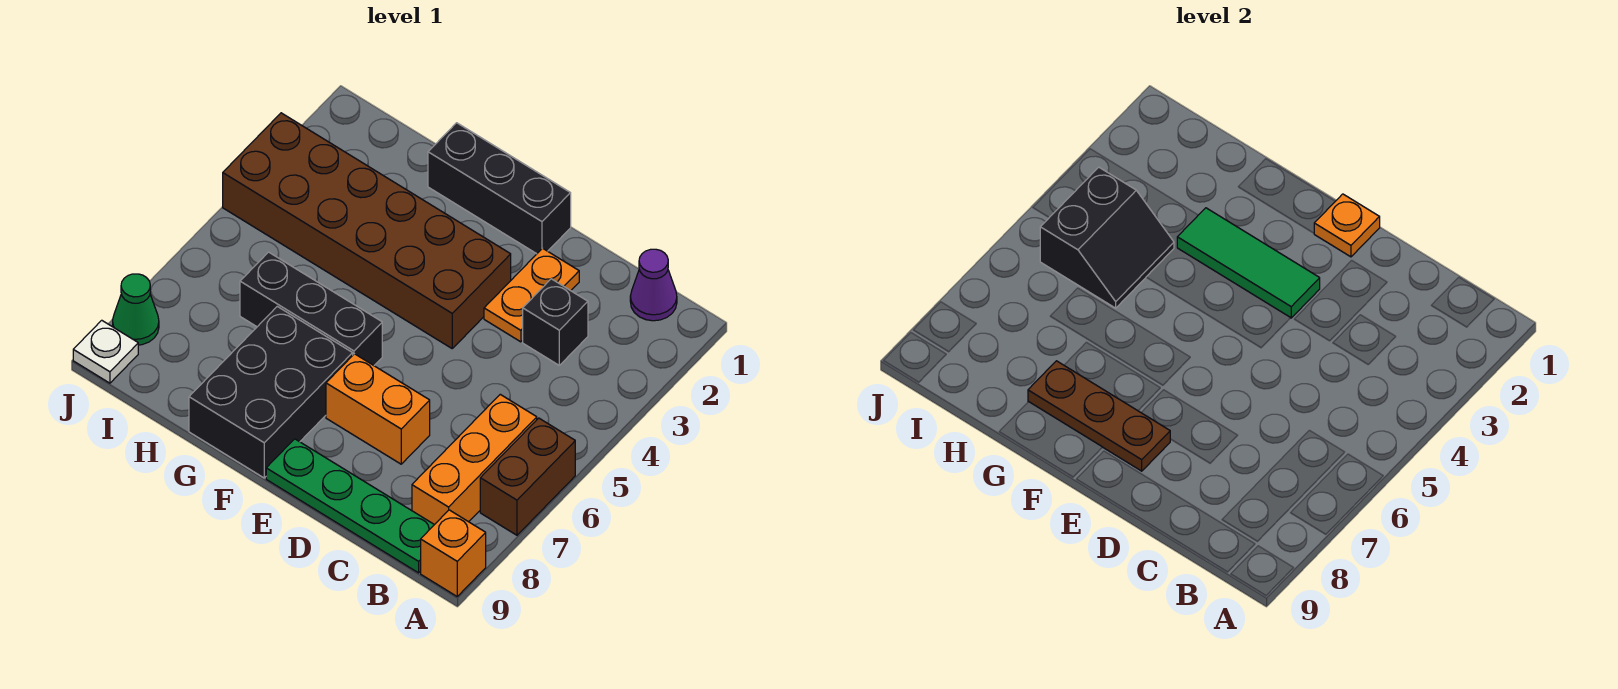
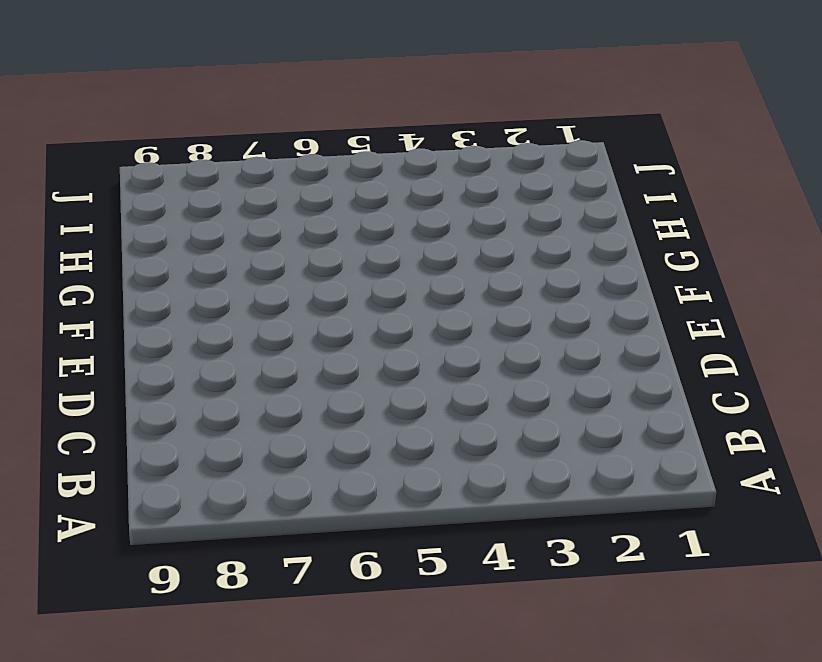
none -> brown 1x2 brick [480,418,575,535]
none -> orange 1x1 brick [421,510,486,596]
none -> purple 1x1 cone [630,249,677,321]

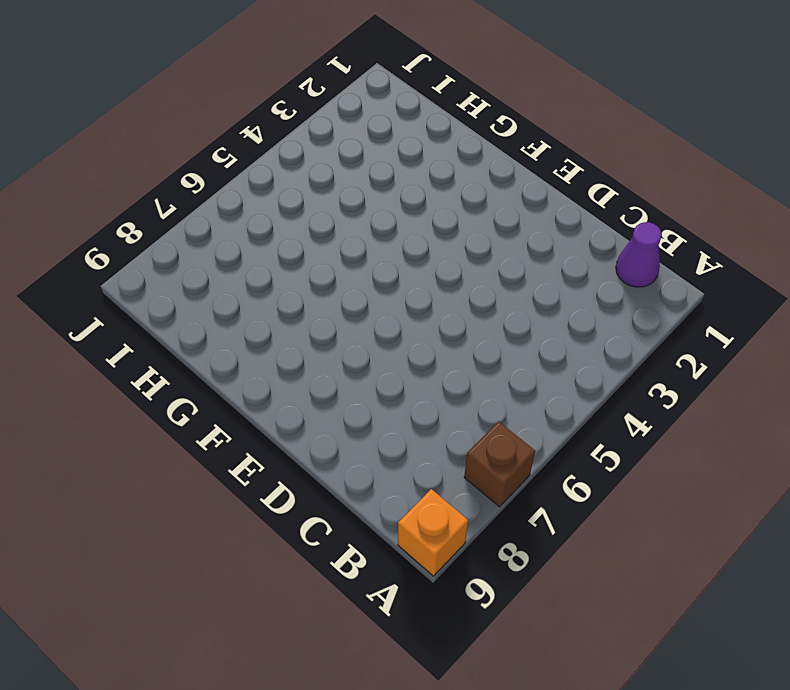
brown 1x1 brick [464,421,535,507] -> brown 1x2 brick [480,418,575,535]
none -> orange 1x3 brick [412,394,537,525]
none -> green 1x4 plate [266,439,434,573]
none -> black 1x1 brick [523,279,588,365]

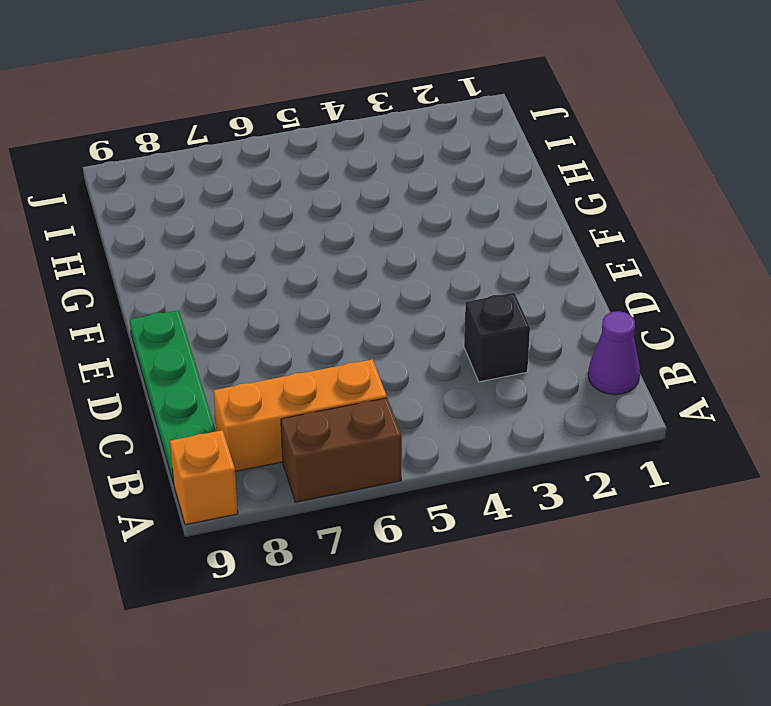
none -> orange 1x2 plate [484,248,579,342]
none -> orange 1x2 brick [326,354,430,464]
none -> black 1x3 brick [428,123,571,254]

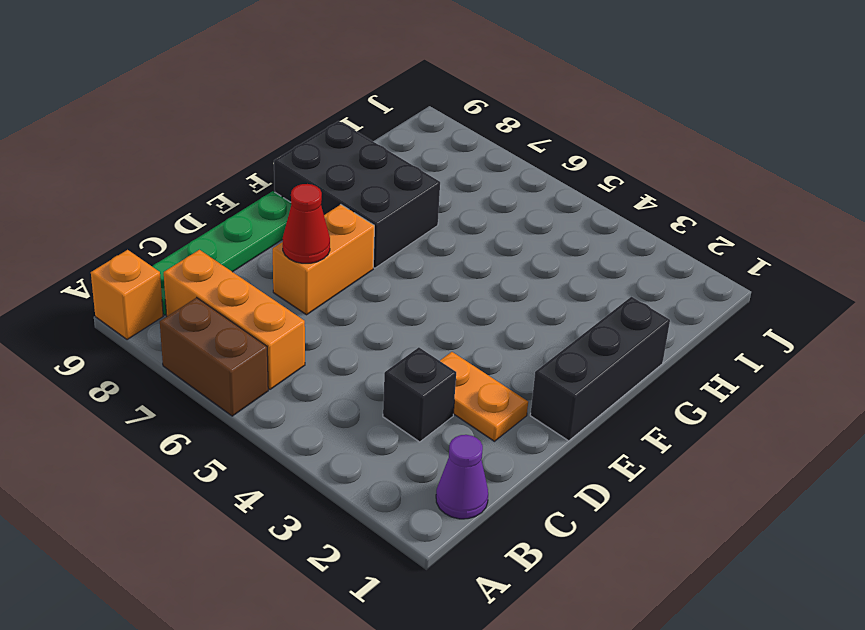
red 1x1 cone [283,184,330,263] -> none
none -> brown 2x6 brick [223,113,511,348]
none -> black 1x3 brick [240,252,382,365]
none -> green 1x1 cone [113,274,159,345]

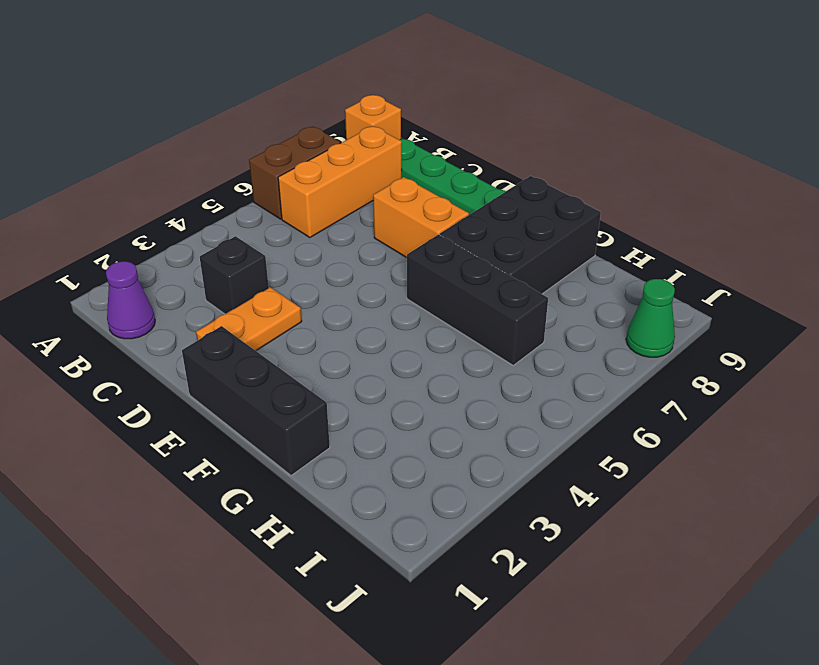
none -> brown 2x6 brick [223,113,511,348]
none -> white 1x1 plate [73,320,138,383]
none -> orange 1x1 plate [1314,194,1380,257]

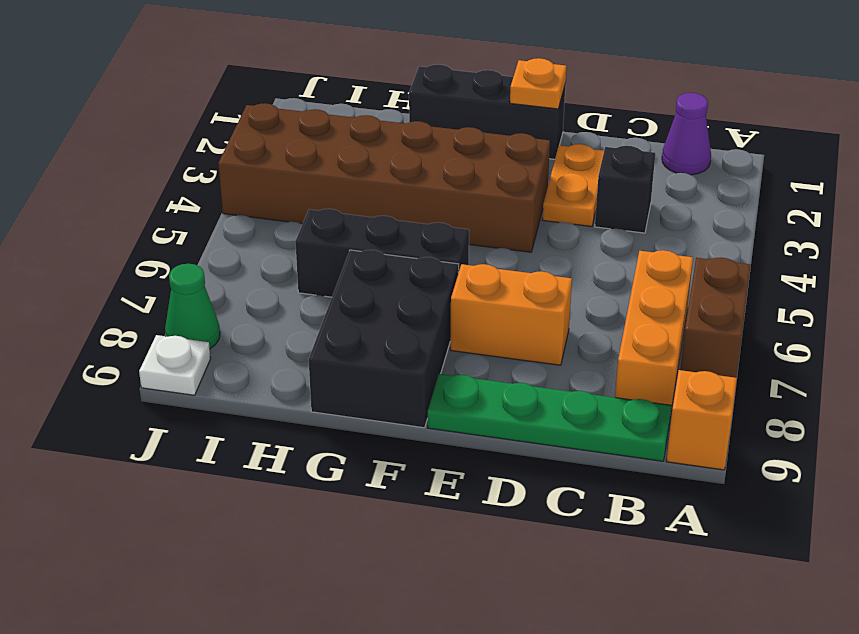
none -> green 1x3 tile [1177,208,1320,318]
none -> brown 1x3 plate [1028,361,1170,471]
none -> black 2x2 slope [1040,167,1174,308]

